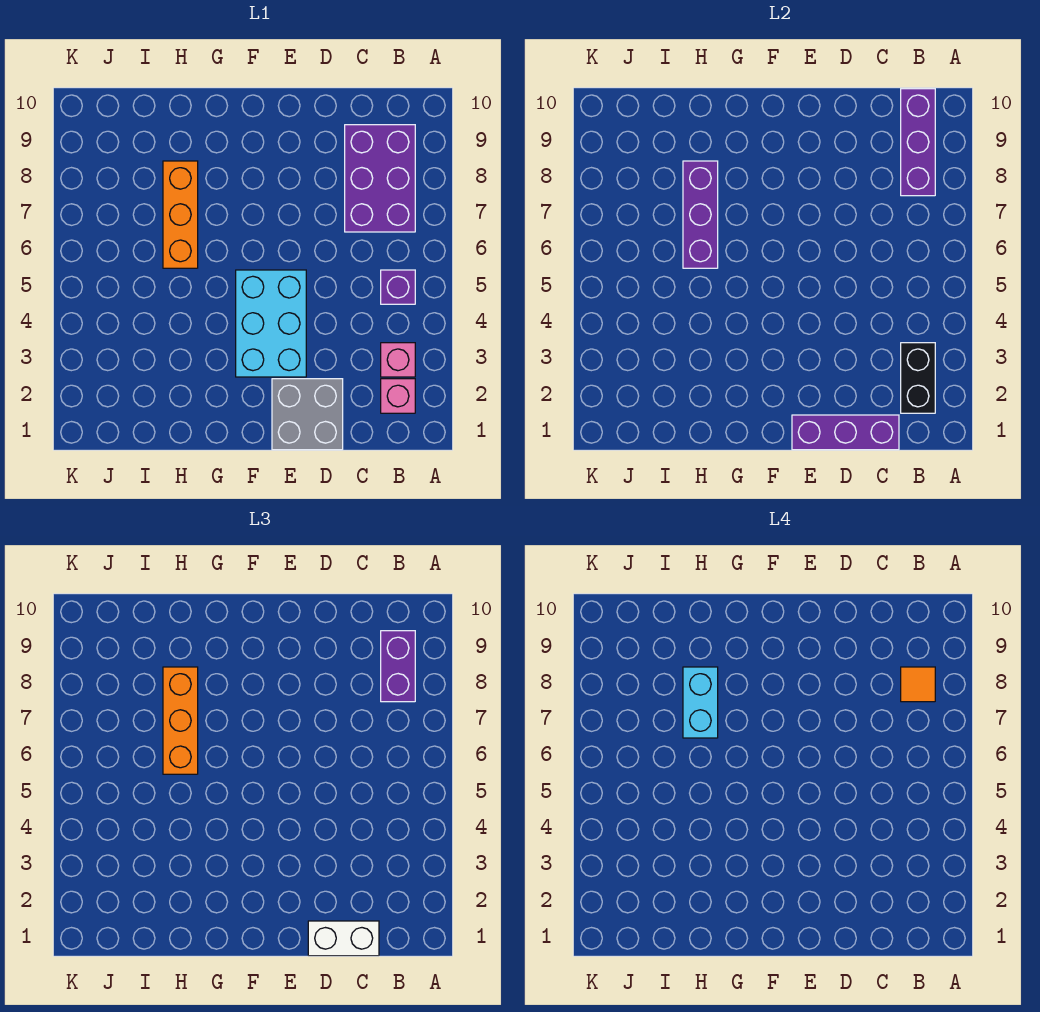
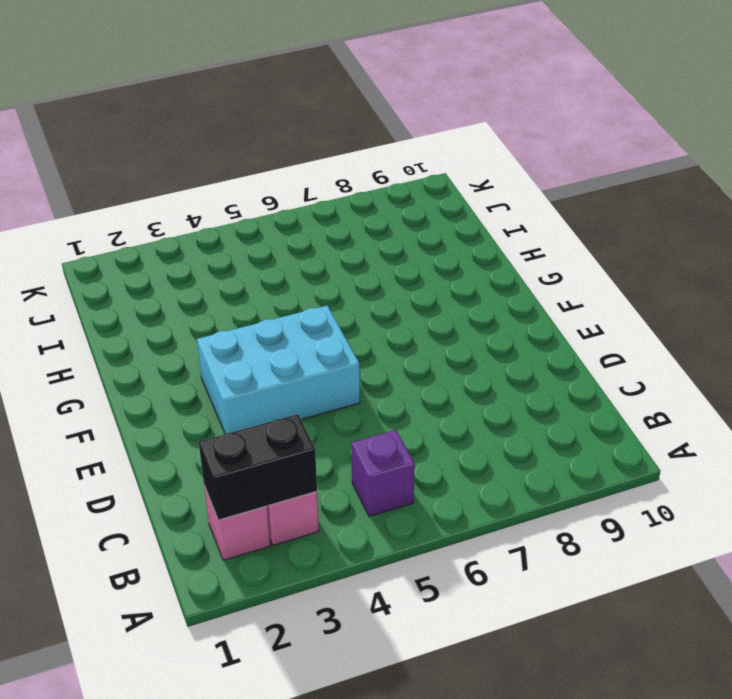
none -> purple 2x3 brick [345,125,415,232]
none -> grey 2x2 brick [272,379,343,450]
none -> orange 1x3 brick [163,161,198,268]

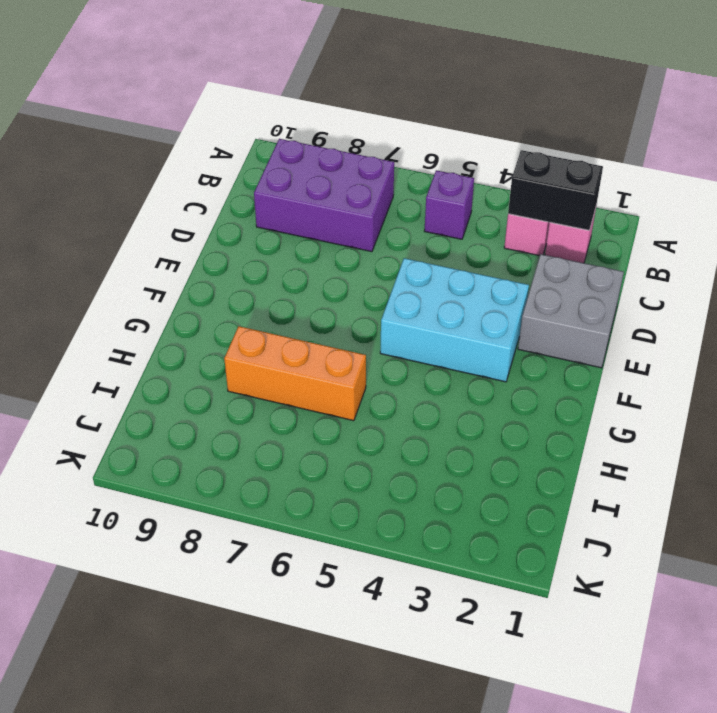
none -> purple 1x3 brick [901,89,935,196]
none -> purple 1x3 brick [792,415,899,450]
none -> purple 1x3 brick [683,161,718,268]

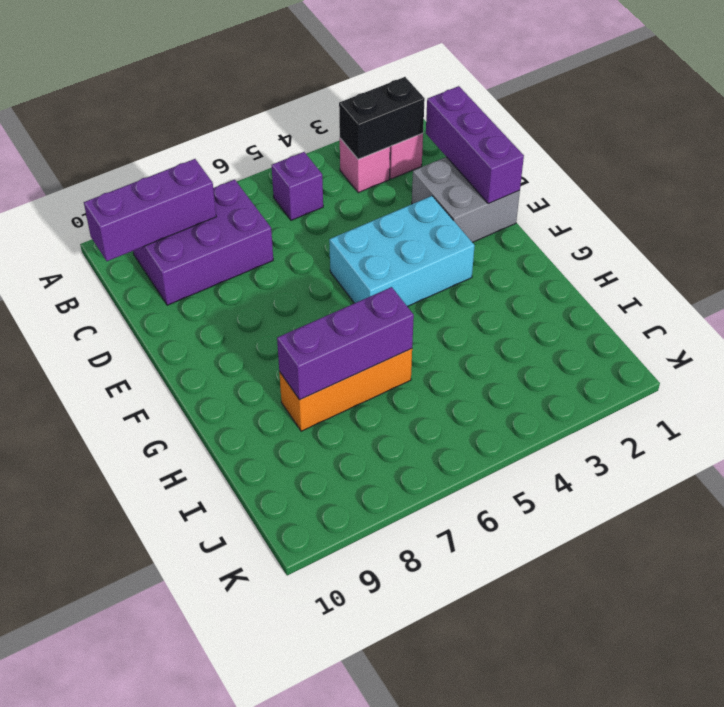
none -> purple 1x2 brick [381,631,415,702]
none -> white 1x2 brick [308,921,379,956]
none -> orange 1x3 brick [163,667,198,774]

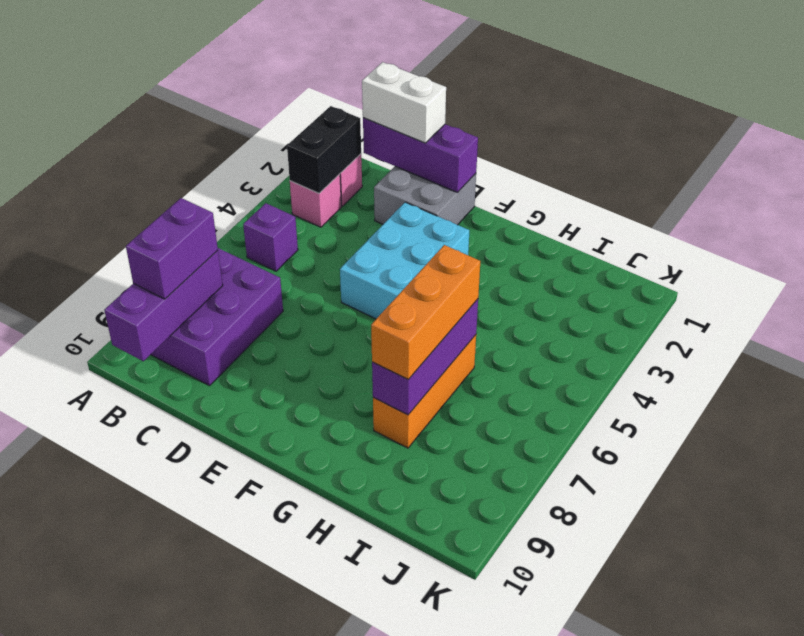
none -> orange 1x1 tile [901,667,935,702]
none -> cyan 1x2 brick [683,667,718,738]

